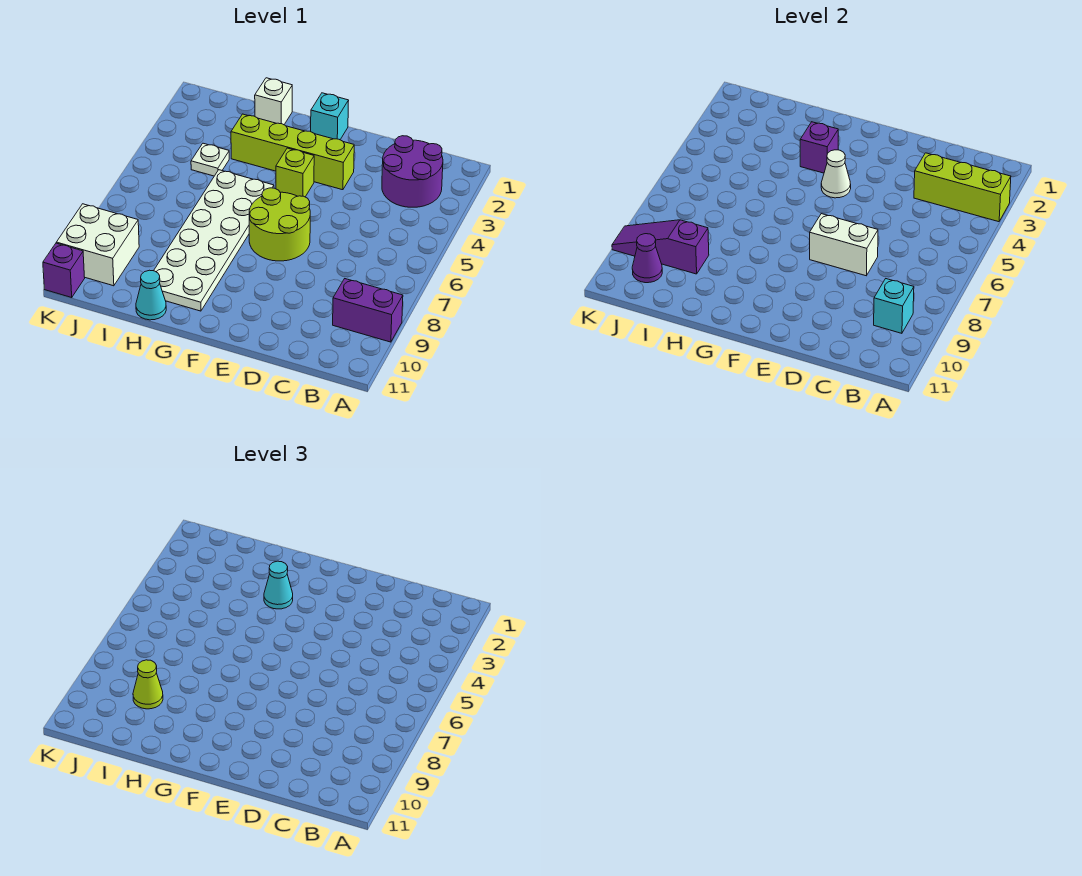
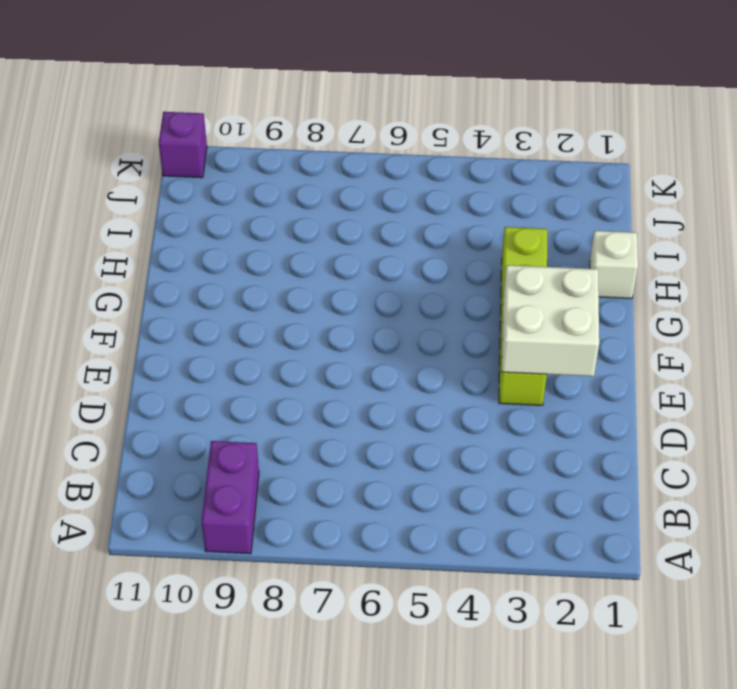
white 2x2 brick [502,265,599,376] -> white 2x2 brick moved to [56,204,139,286]
none -> purple 2x2 round brick [382,136,443,207]
none -> lime 2x2 round brick [249,188,310,261]
none -> cyan 1x1 brick [311,93,349,140]

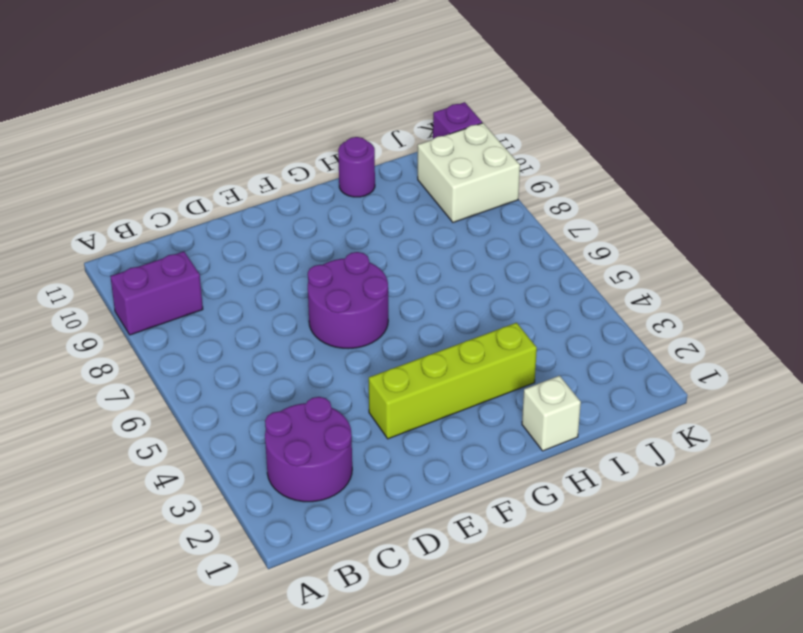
purple 2x2 round brick [308,252,388,349] -> lime 2x2 round brick [249,188,310,261]
purple 1x1 round brick [338,137,375,197] -> cyan 1x1 cone [136,270,166,320]
none -> cyan 1x1 brick [311,93,349,140]
none -> lime 1x1 brick [276,148,314,197]
none -> white 2x6 plate [154,170,274,311]

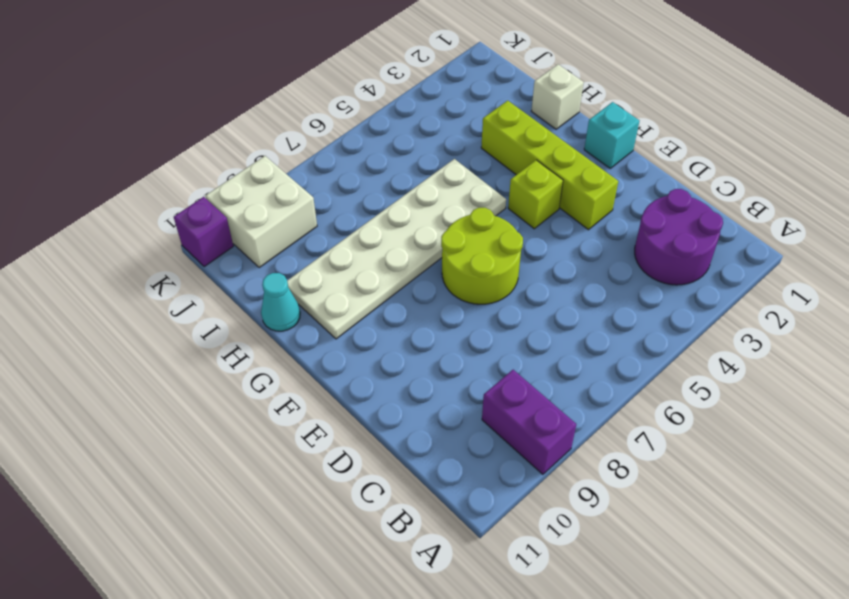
none -> white 1x1 plate [191,143,229,176]
none -> lime 1x3 brick [914,153,1011,222]
none -> cyan 1x1 brick [874,279,914,333]

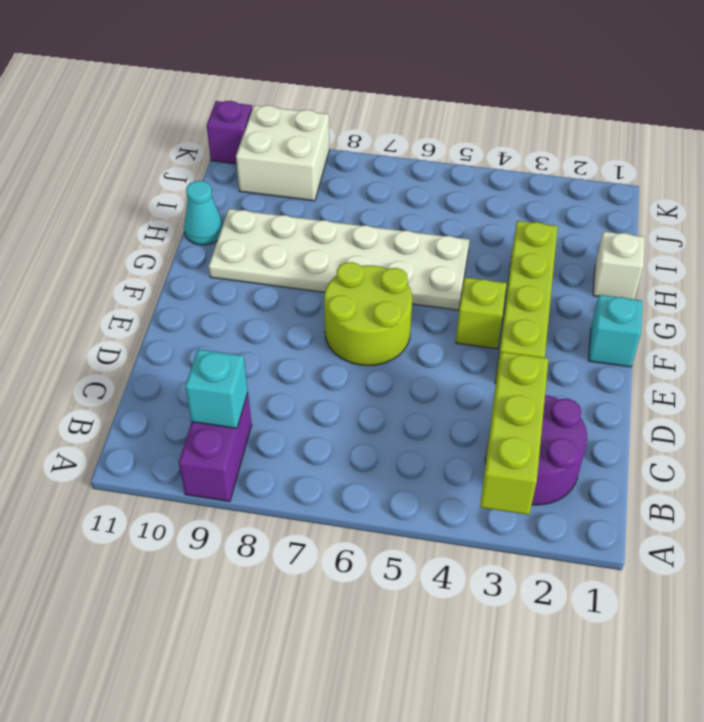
none -> white 1x1 plate [191,143,229,176]
none -> white 1x2 brick [810,214,878,276]
none -> white 1x1 cone [821,150,851,198]

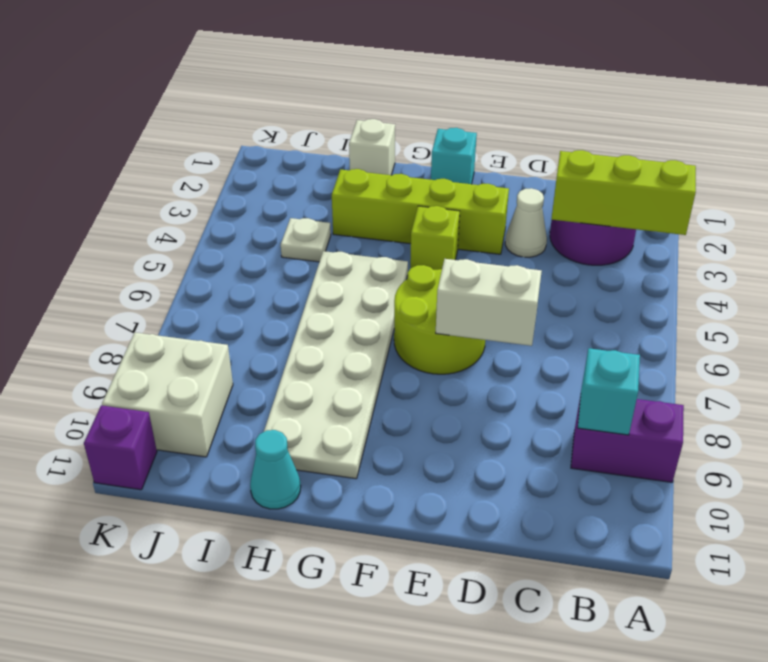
white 1x1 cone [505,188,547,257] -> white 1x1 cone moved to [821,150,851,198]
none -> purple 1x1 brick [800,122,838,173]
none -> purple 1x3 slope [612,220,709,274]
none -> purple 1x1 cone [632,234,662,283]

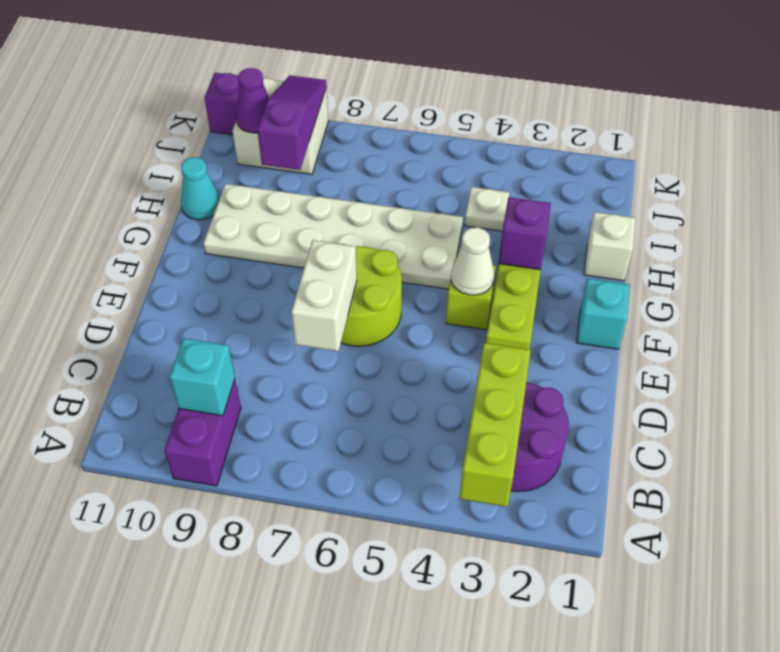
none -> cyan 1x1 cone [264,561,293,609]
none -> lime 1x1 cone [133,660,163,709]

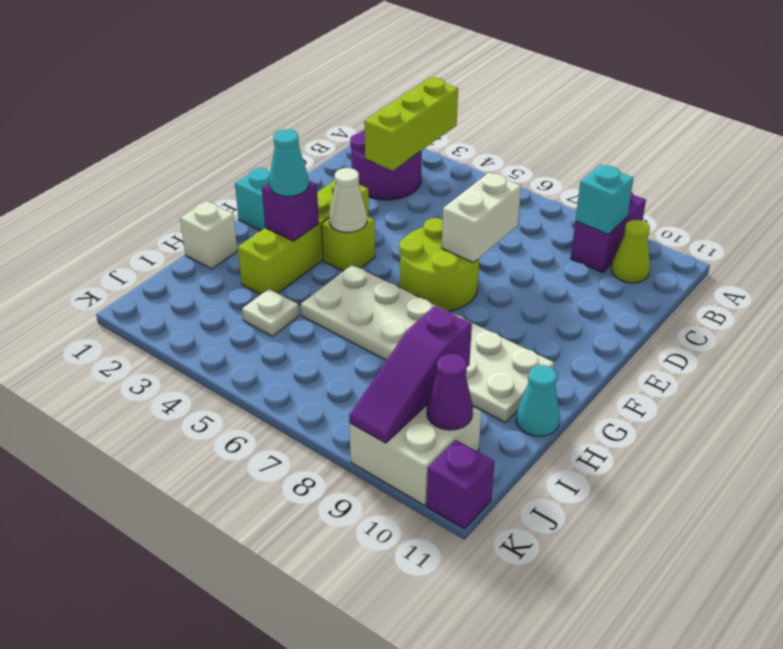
lime 1x1 cone [611,220,650,283] -> lime 1x1 cone moved to [133,660,163,709]

